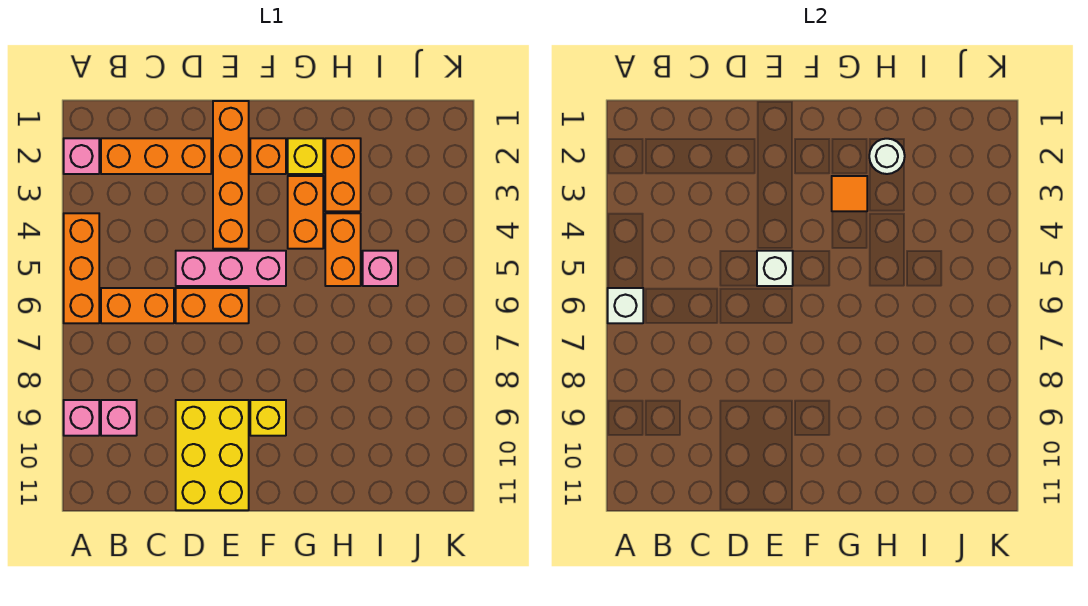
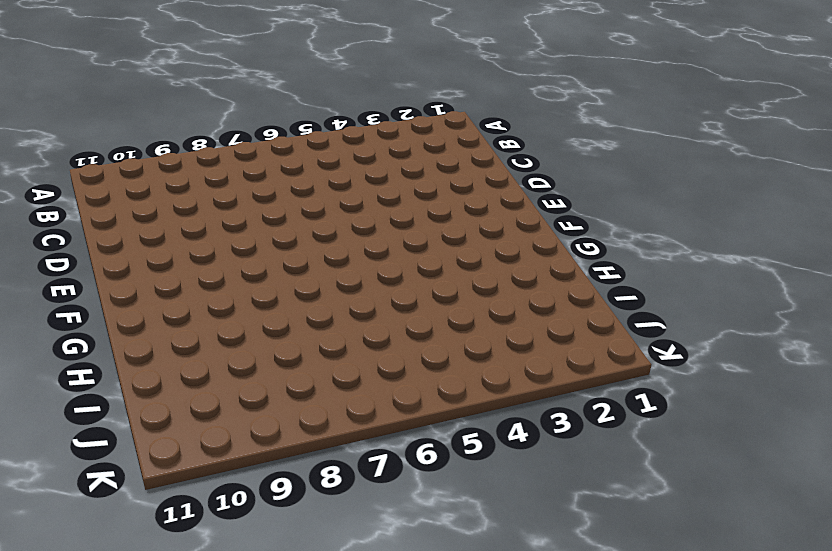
none -> pink 1x1 brick [64,138,99,174]
none -> orange 1x3 brick [64,213,99,323]
none -> pink 1x1 brick [64,400,99,436]

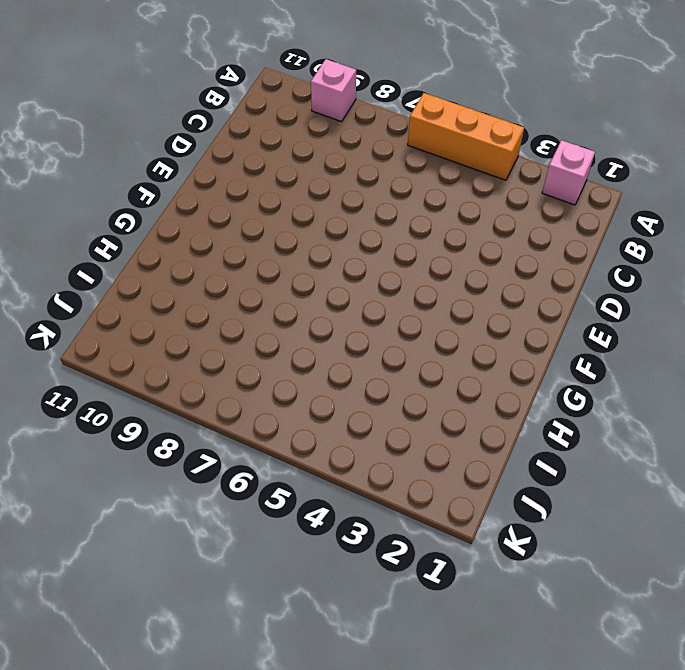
none -> orange 1x3 brick [101,138,211,174]
none -> orange 1x2 brick [101,288,174,323]
none -> pink 1x1 brick [101,400,137,436]

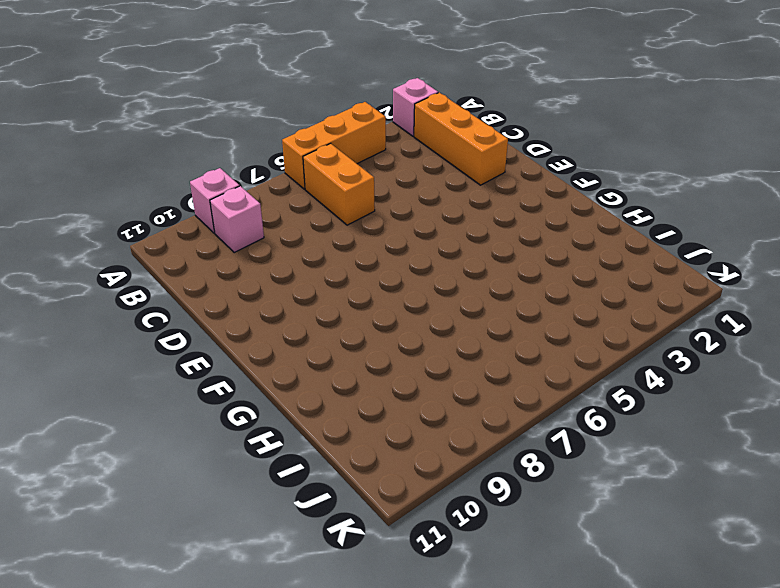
none -> pink 1x3 brick [176,251,286,286]
none -> orange 1x2 brick [176,288,249,323]
none -> yellow 2x3 brick [176,400,249,510]

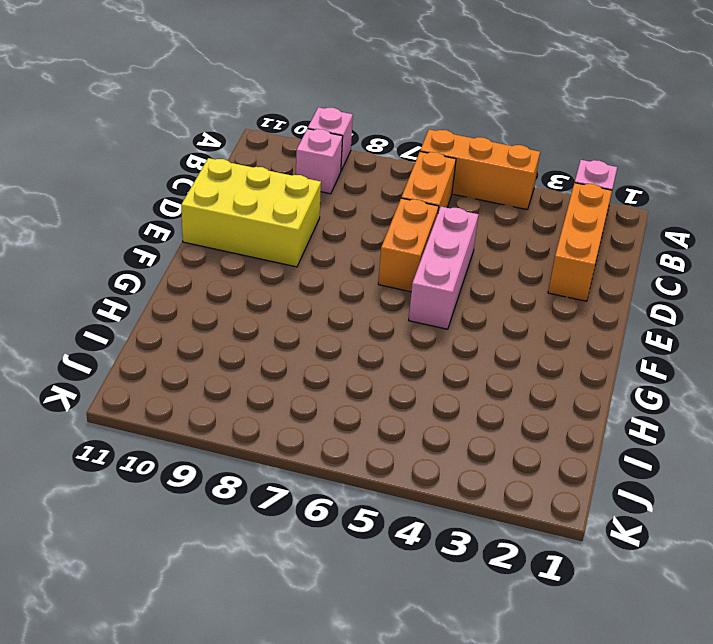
none -> orange 1x4 brick [213,101,249,249]
none -> orange 1x1 brick [250,138,286,174]
none -> yellow 1x1 brick [250,400,286,436]

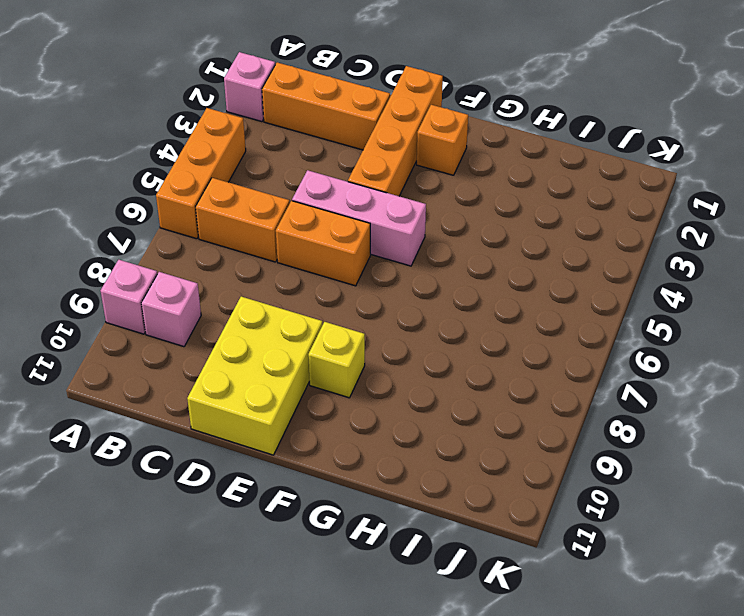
none -> yellow 1x1 brick [288,138,323,174]
none -> orange 1x2 brick [288,176,323,249]
none -> orange 1x2 brick [325,138,361,211]

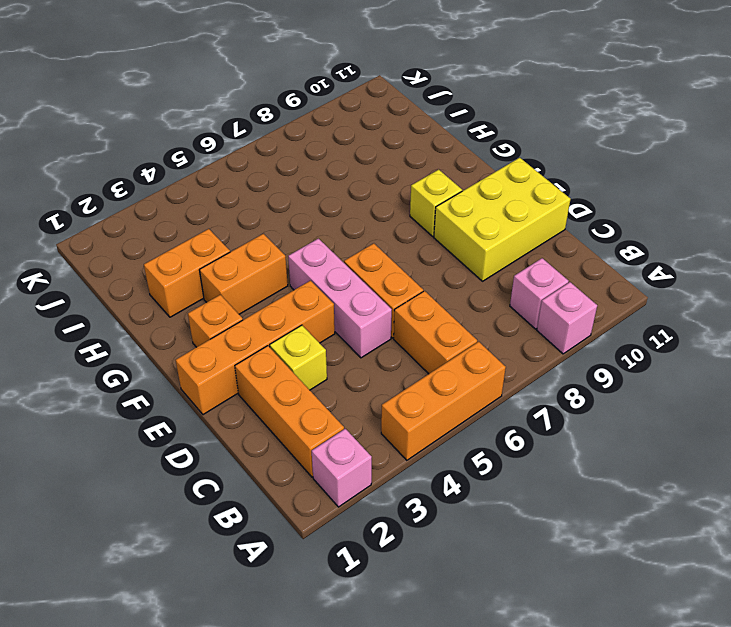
yellow 1x1 brick [270,325,327,390] -> yellow 1x1 brick moved to [288,138,323,174]
none -> orange 1x2 brick [325,213,361,286]
none -> pink 1x1 brick [363,251,398,286]
none -> white 1x1 brick [608,288,643,323]

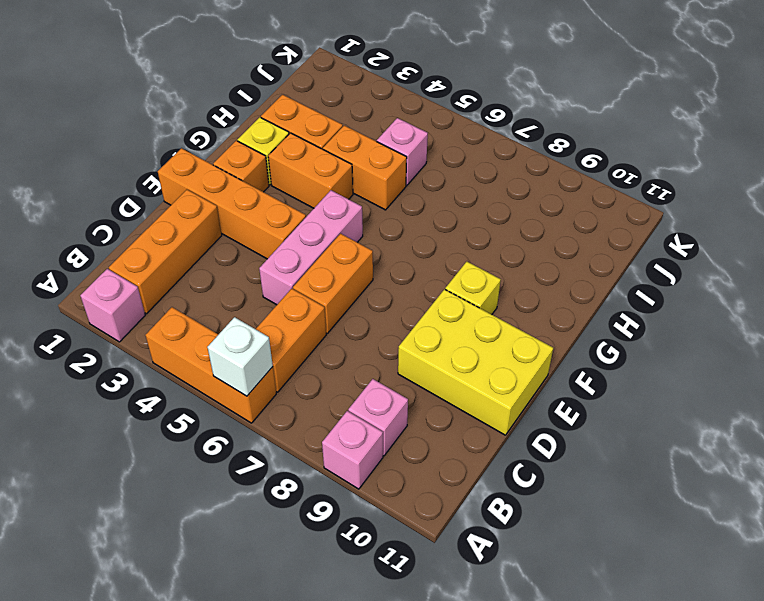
none -> white 1x1 brick [757,251,793,286]
none -> orange 1x1 tile [832,176,867,211]
none -> white 1x1 round brick [869,139,905,174]

